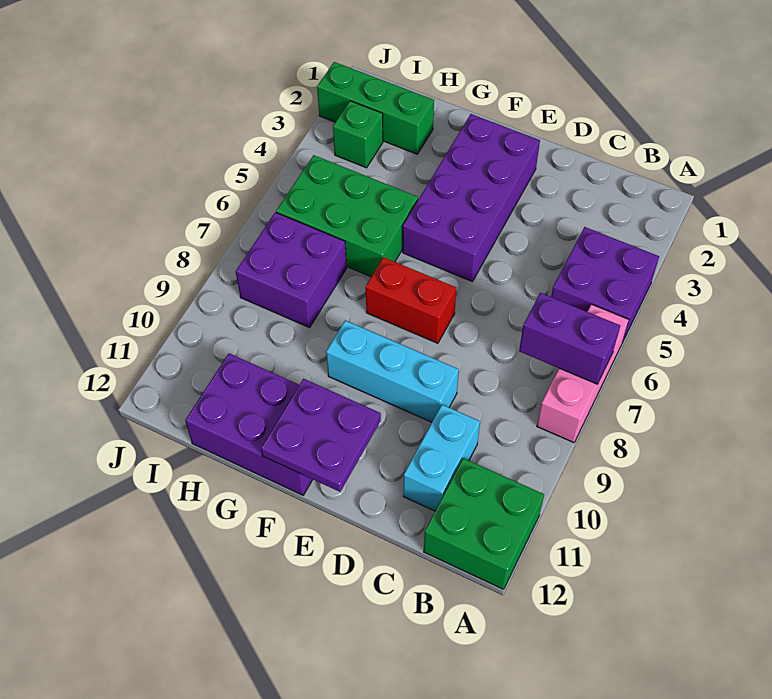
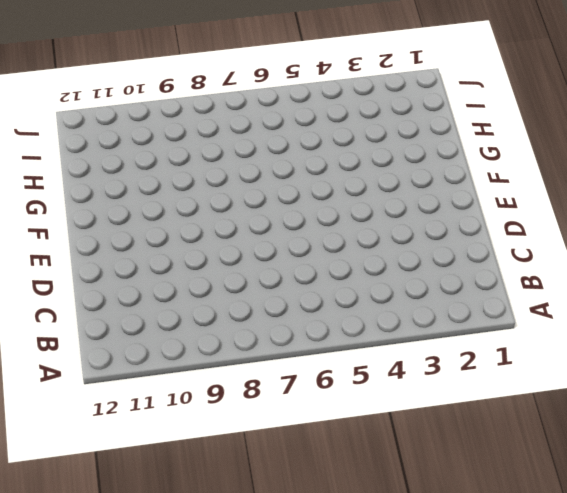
none -> purple 2x2 brick [551,227,659,343]
none -> pink 1x3 brick [537,304,629,443]
none -> green 2x2 brick [424,458,544,589]

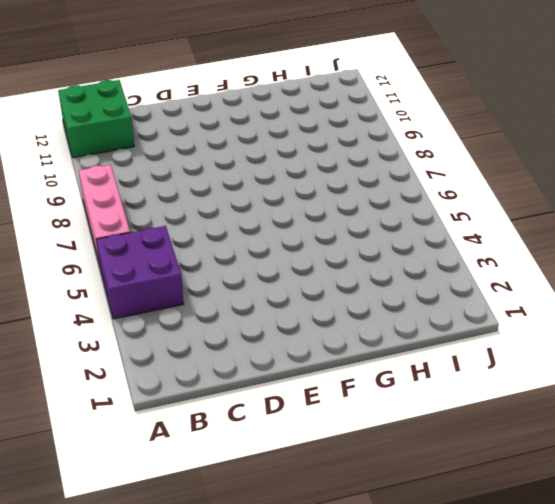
none -> cyan 1x2 brick [403,405,480,511]
none -> cyan 1x3 brick [326,320,459,422]
none -> purple 2x4 brick [403,114,540,282]

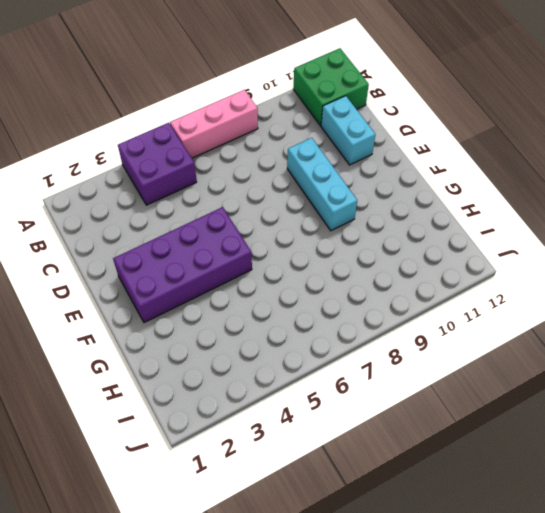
cyan 1x2 brick [321,96,376,165] -> cyan 1x2 brick turned to [403,405,480,511]
none -> red 1x2 brick [366,257,456,343]
none -> purple 2x3 brick [185,354,313,495]
none -> green 2x3 brick [276,155,418,277]

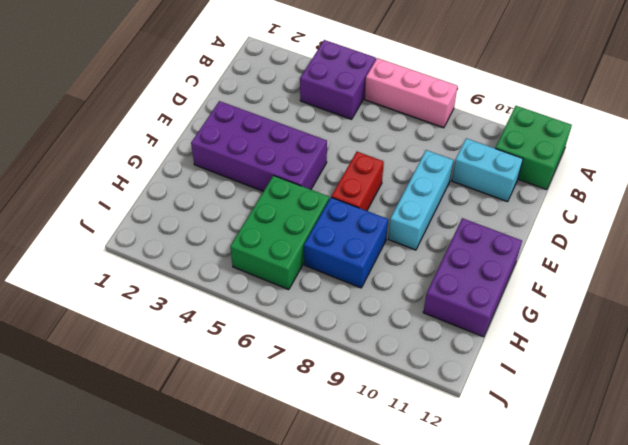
blue 2x2 brick [304,197,388,288] -> purple 2x2 brick [236,212,347,328]
none -> green 1x3 brick [317,62,434,154]
none -> green 1x1 brick [333,101,383,168]
none -> purple 1x2 brick [519,293,620,384]

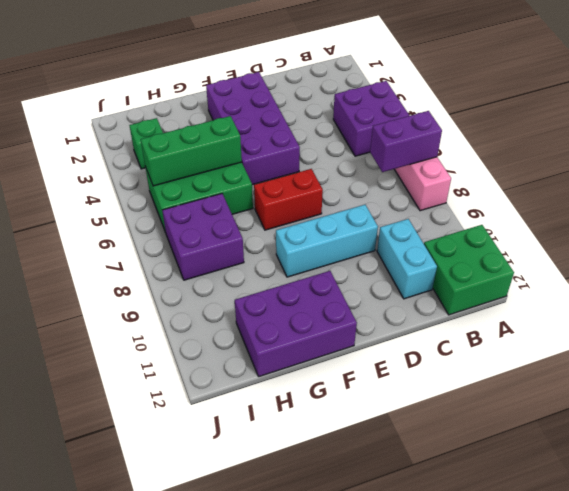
green 1x3 brick [141,116,242,186] -> green 1x3 brick moved to [317,62,434,154]
none -> purple 2x2 plate [261,379,381,492]

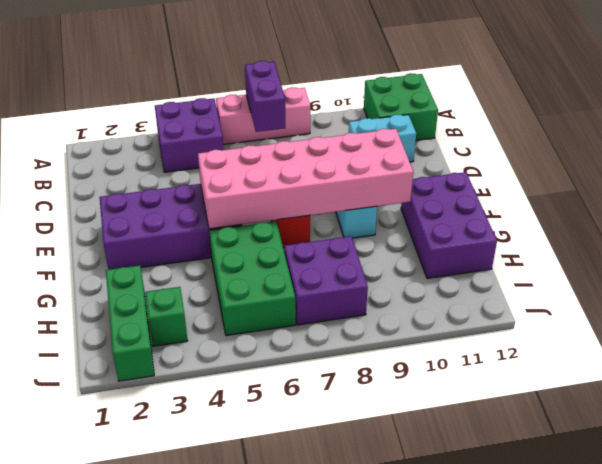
pink 2x6 brick [198,129,413,229] -> none
none -> purple 2x2 plate [261,379,381,492]

